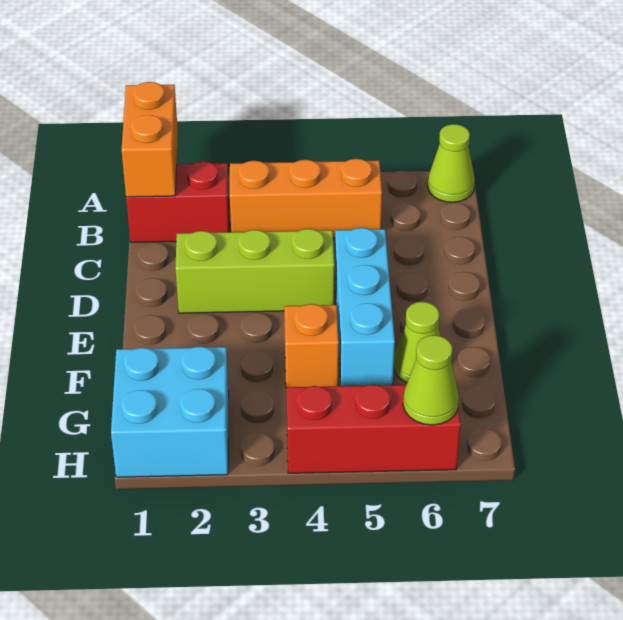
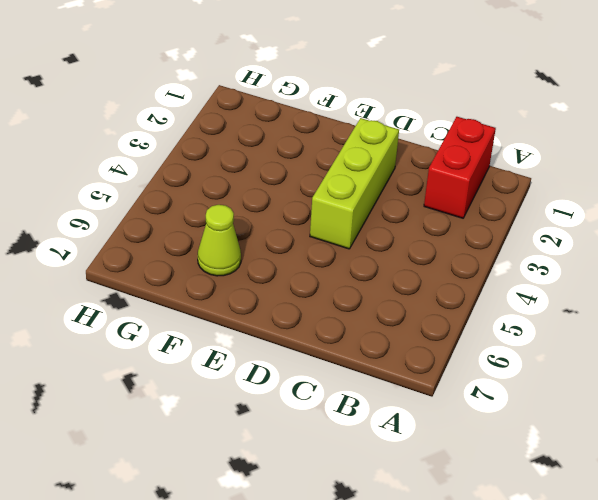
none -> lime 1x1 cone [428,124,475,202]
none -> orange 1x3 brick [230,159,382,238]

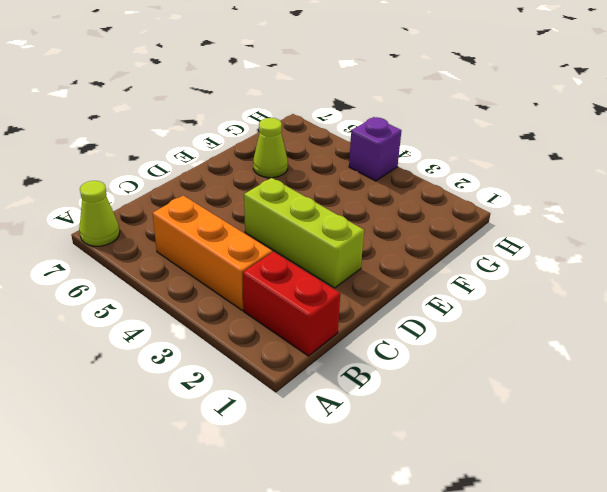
purple 1x1 brick [349,117,402,181] -> red 1x3 brick [286,385,461,473]
none -> cyan 1x3 brick [335,228,395,386]
none -> orange 1x1 brick [284,304,339,388]

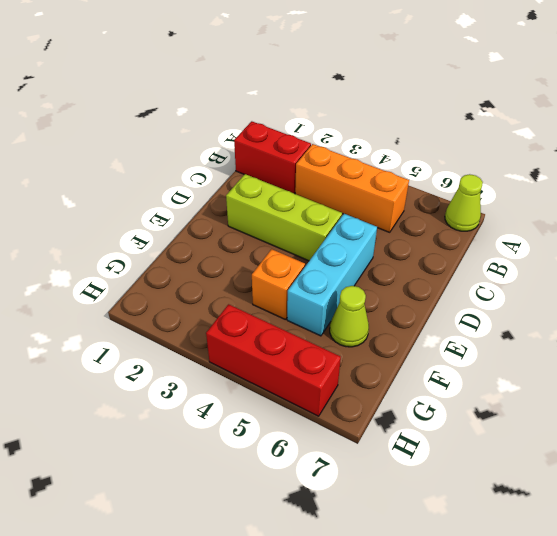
none -> cyan 2x2 brick [111,347,229,477]
none -> orange 1x2 brick [122,82,178,197]

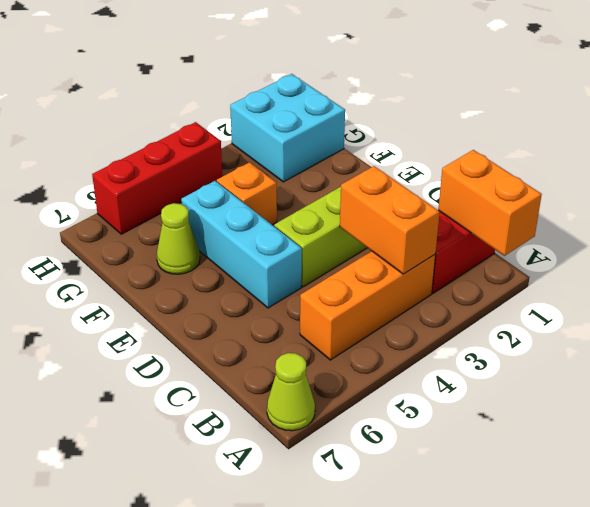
orange 1x2 brick [340,166,440,274] -> none
none -> lime 1x1 cone [403,335,459,425]

